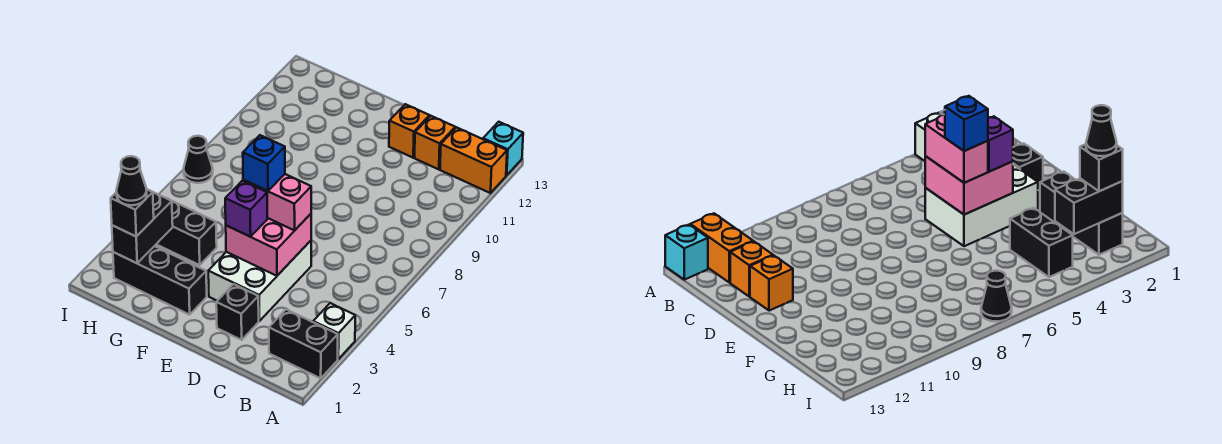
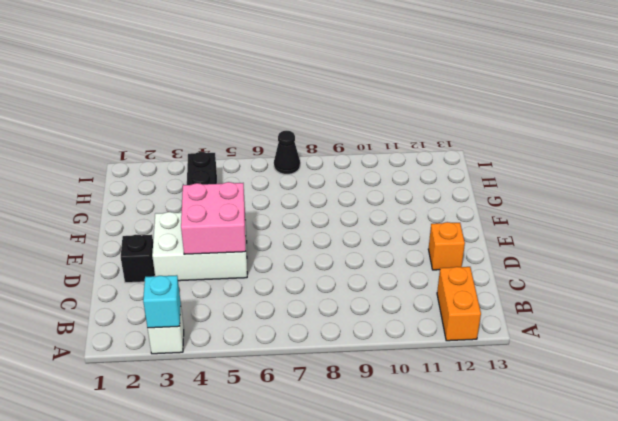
cyan 1x1 brick [143,275,181,328] -> cyan 1x1 brick moved to [483,122,523,175]
none -> black 1x2 brick [269,309,338,378]
none -> orange 1x1 brick [415,116,455,169]
none -> black 1x3 brick [113,246,207,315]

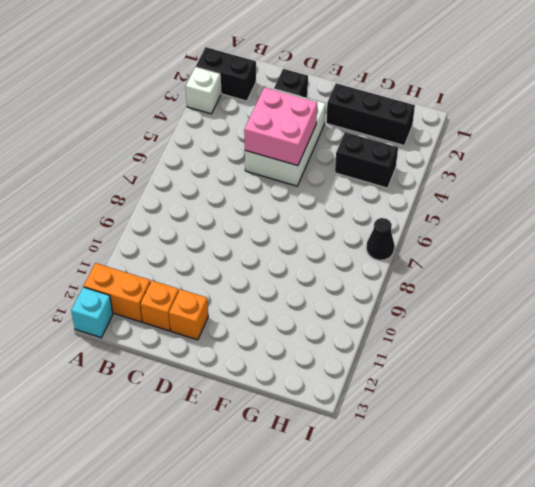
none -> black 1x2 brick [112,192,173,263]
none -> pink 1x2 brick [243,174,311,230]
none -> purple 1x1 brick [225,181,267,237]

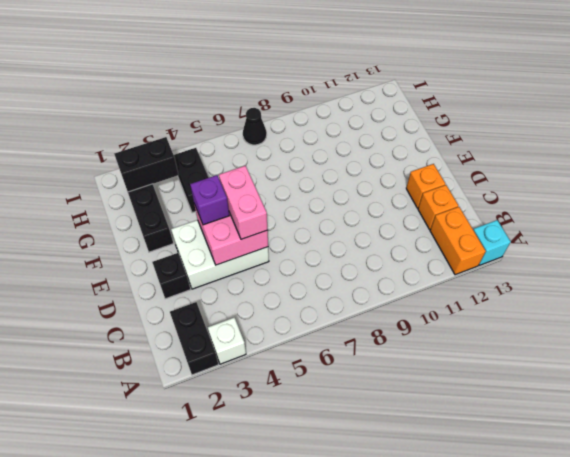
none -> black 1x1 brick [111,190,154,236]
none -> blue 1x1 brick [243,135,285,191]
none -> black 1x1 cone [116,156,147,205]

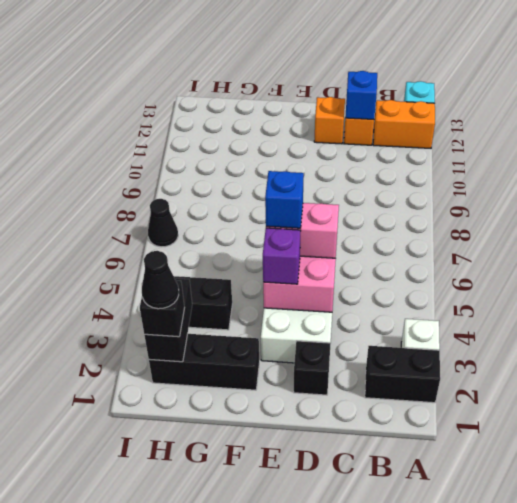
blue 1x1 brick [345,71,377,119] -> none

